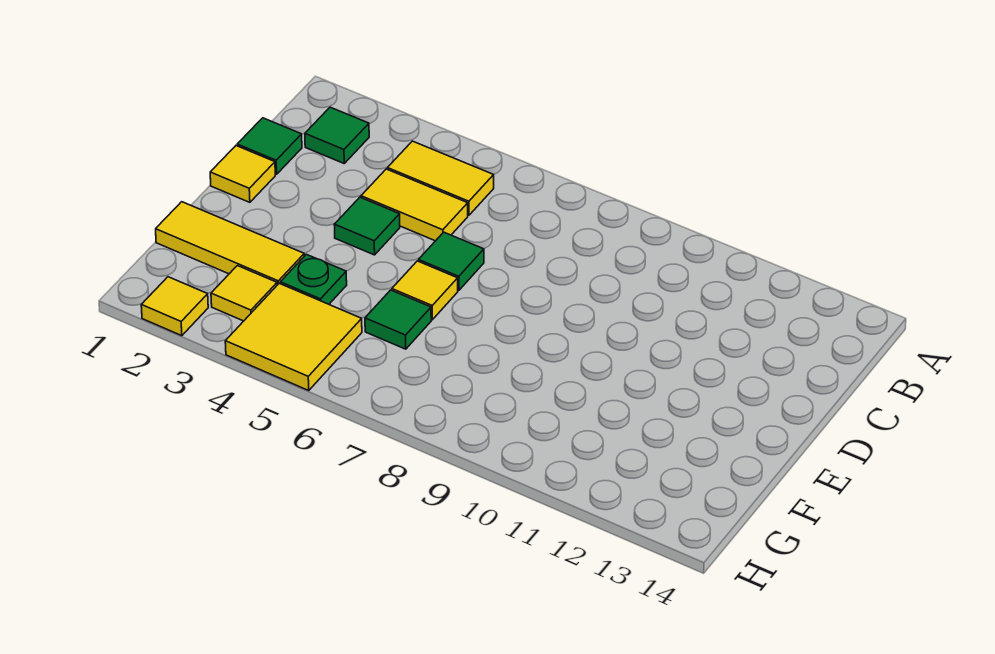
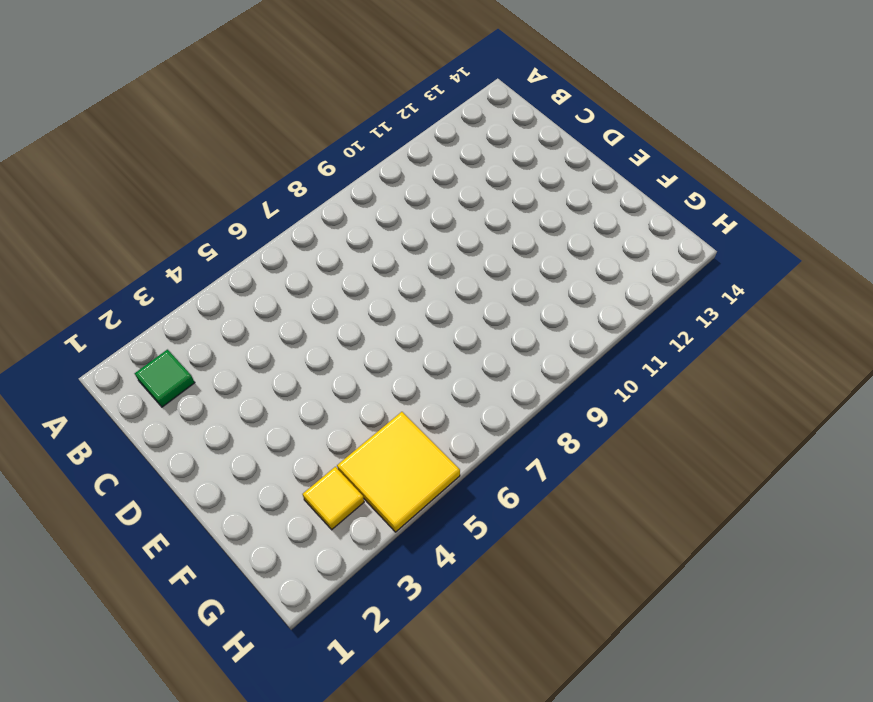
none -> yellow 1x2 tile [387,141,494,215]
none -> green 1x1 tile [237,118,302,174]
none -> yellow 1x2 tile [361,169,468,241]

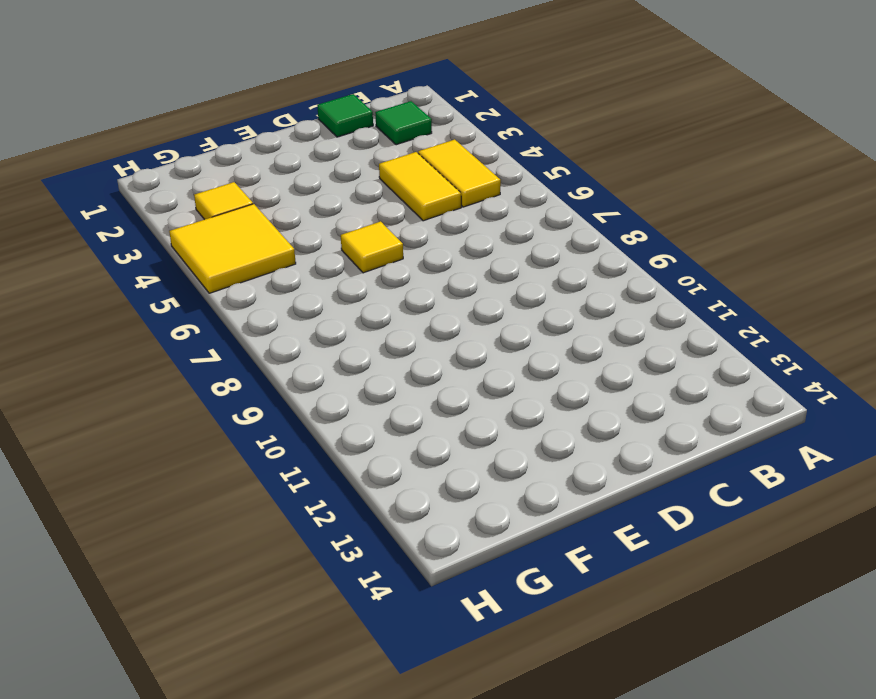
none -> yellow 1x1 tile [210,146,275,202]
none -> green 1x1 tile [334,197,400,255]
none -> green 1x1 tile [419,232,484,290]

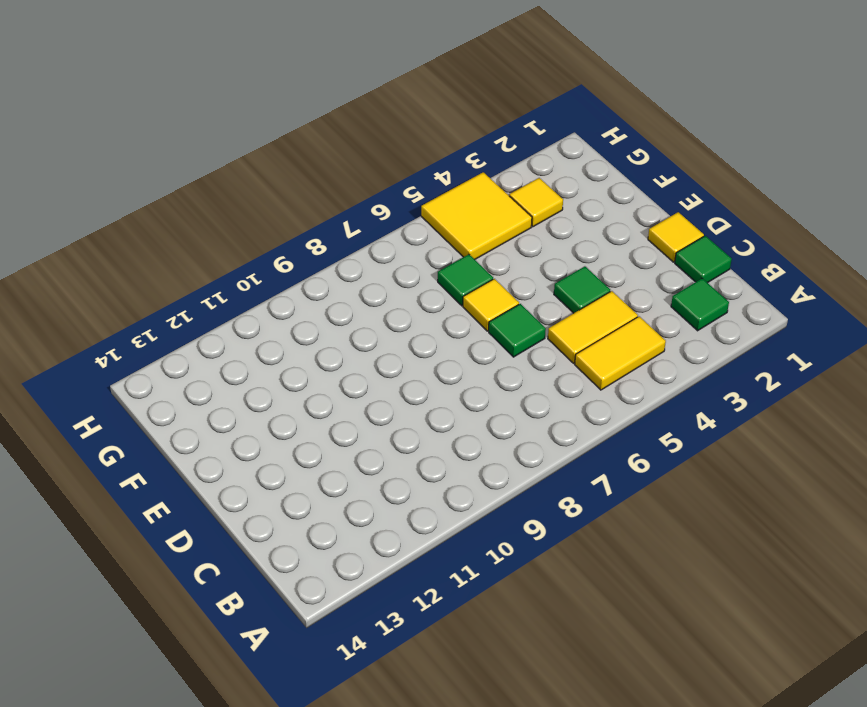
none -> yellow 1x3 tile [156,202,304,285]
none -> green 1x1 plate [280,254,347,304]
none -> yellow 1x1 tile [141,277,208,336]

